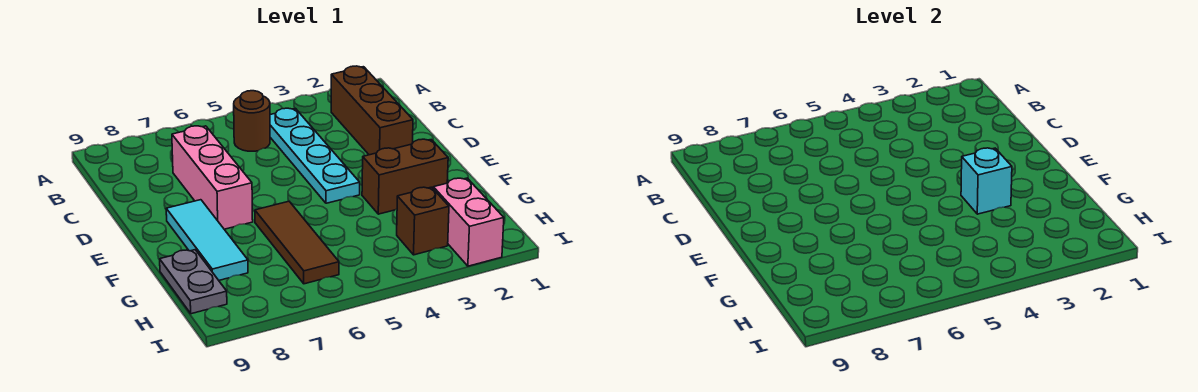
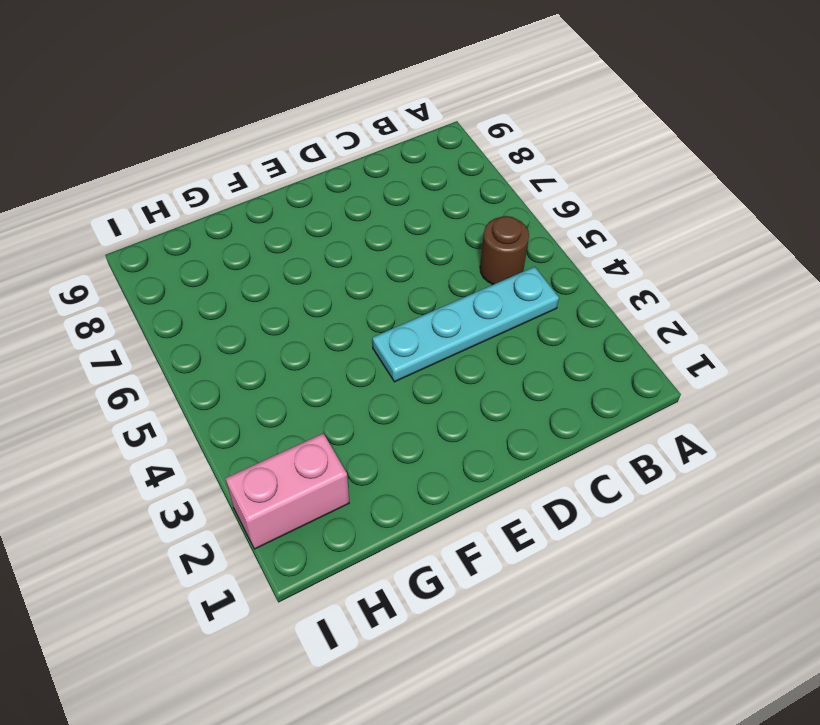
none -> brown 1x3 brick [331,66,413,155]
none -> pink 1x3 brick [172,126,253,229]

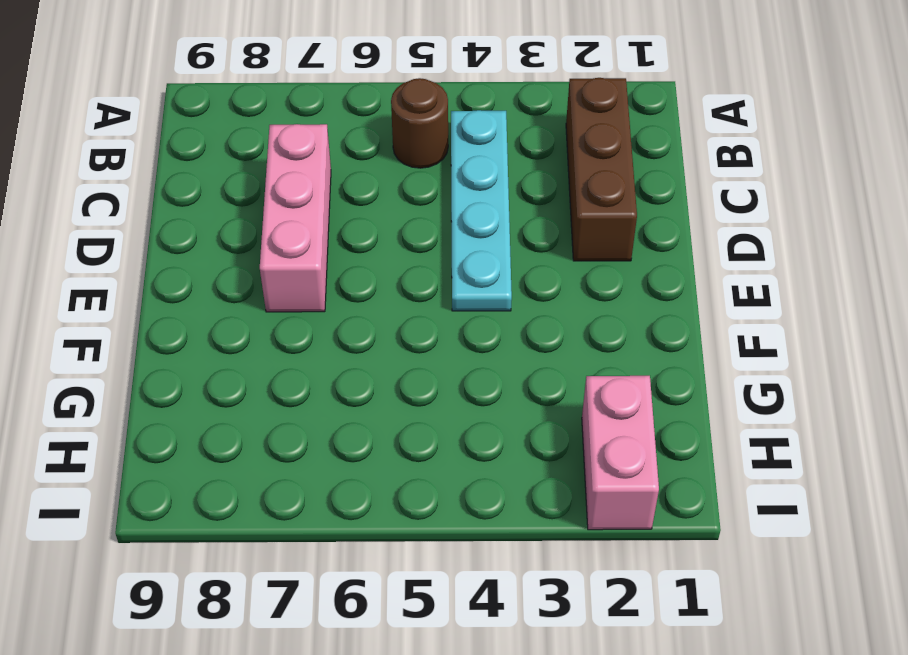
none -> cyan 1x3 tile [166,200,248,280]
none -> brown 1x2 brick [362,139,448,214]

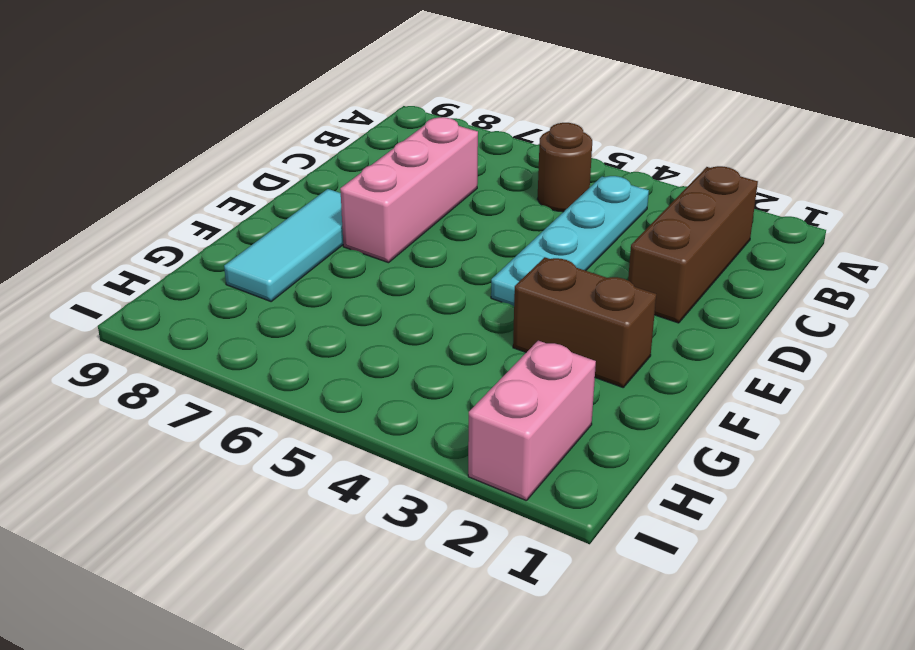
none -> brown 1x3 tile [255,201,339,284]
none -> grey 1x2 plate [160,250,227,314]

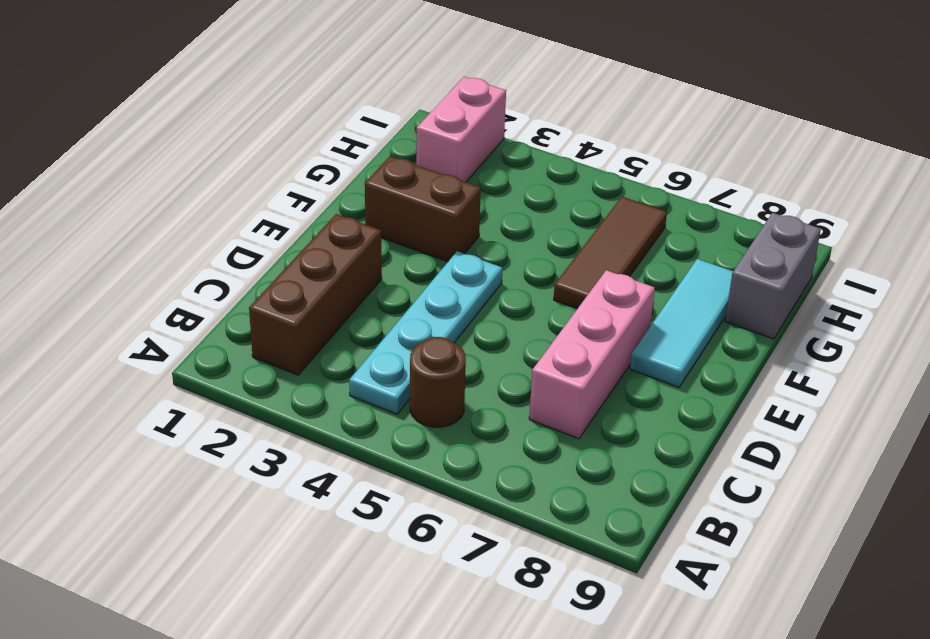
grey 1x2 brick [725,213,821,339] -> grey 1x2 plate [160,250,227,314]
none -> brown 1x1 brick [397,187,449,255]
none -> cyan 1x1 brick [961,148,1012,214]

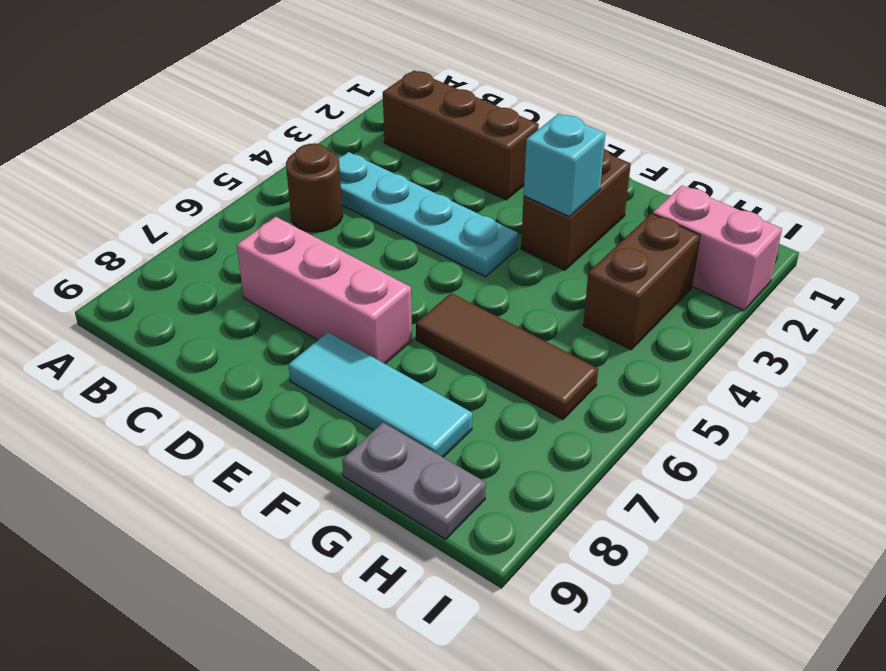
brown 1x2 brick [583,213,700,350] -> brown 1x1 brick [397,187,449,255]

